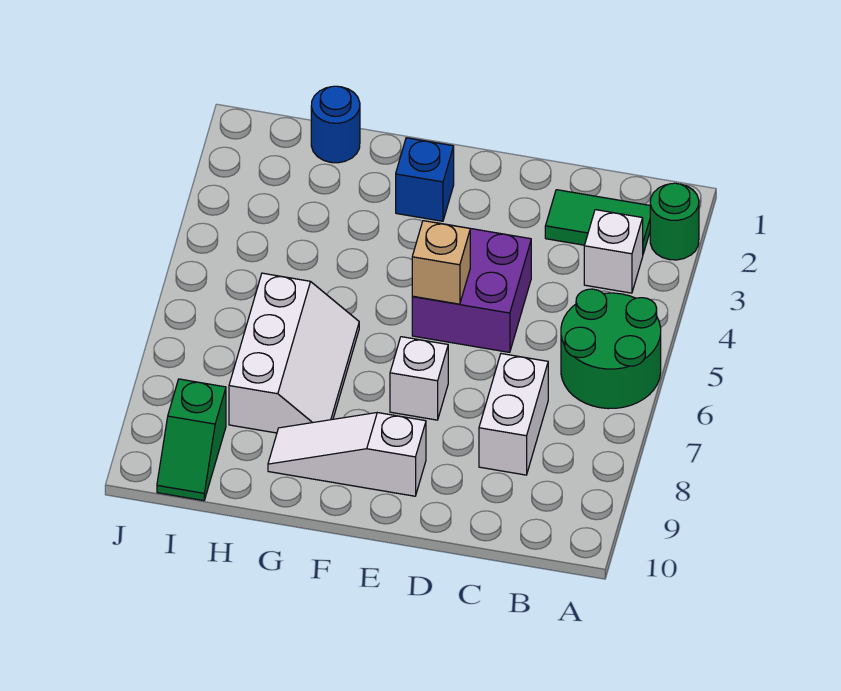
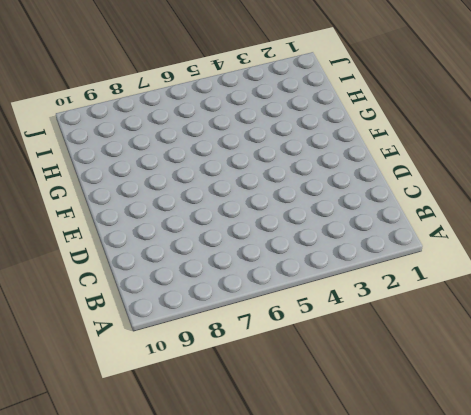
none -> green 1x1 round brick [650,183,699,260]
none -> green 2x2 round brick [561,289,661,409]
none -> green 1x2 tile [545,190,650,254]

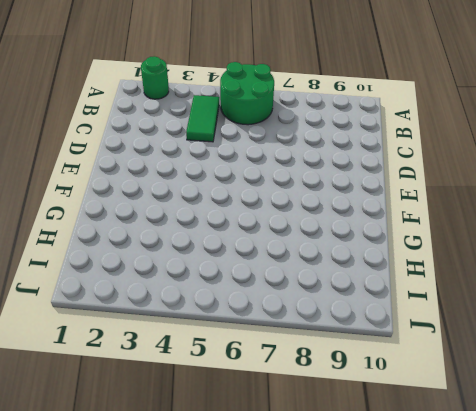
green 1x2 tile [186,95,219,142] -> green 1x2 tile moved to [545,190,650,254]
none -> white 1x1 brick [584,210,643,293]
none -> white 1x2 brick [479,354,548,475]
none -> purple 2x2 brick [412,225,531,352]

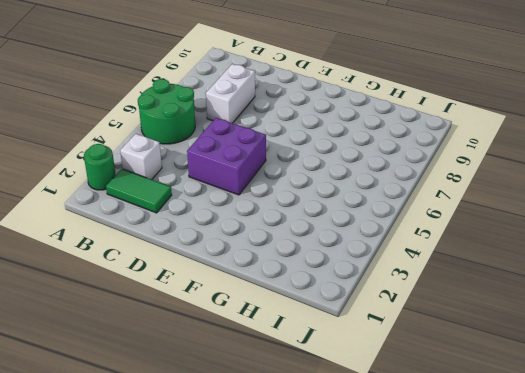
none -> white 1x1 brick [390,337,448,420]
none -> white 1x3 slope [268,413,426,496]
none -> blue 1x1 brick [396,138,454,221]

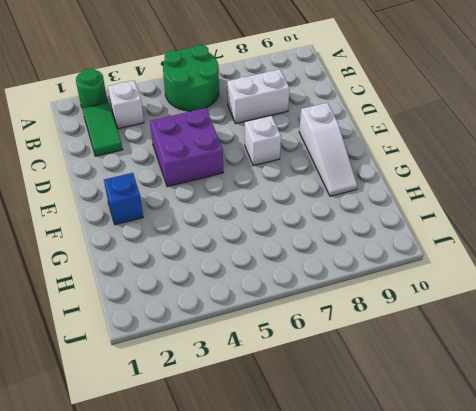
none -> white 2x3 slope [229,273,359,433]
none -> blue 1x1 round brick [311,86,360,163]
none -> green 1x2 slope [157,379,226,501]

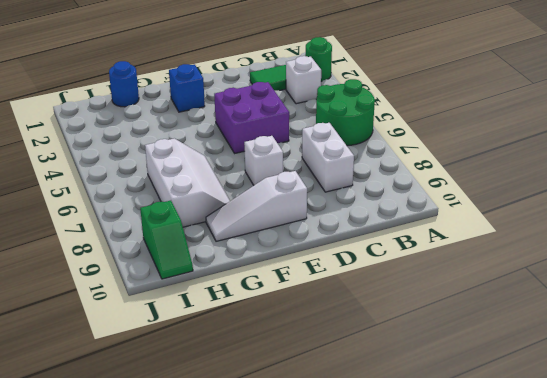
none -> tan 1x1 brick [412,221,470,304]

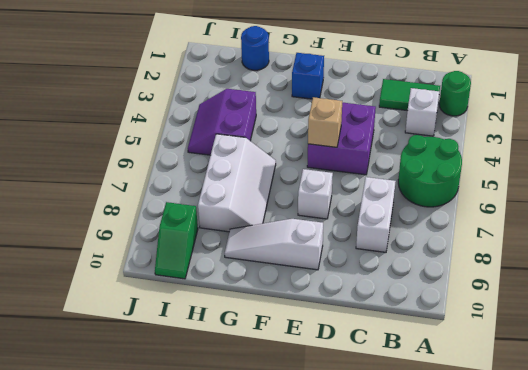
purple 2x2 slope [188,89,256,155] -> none

